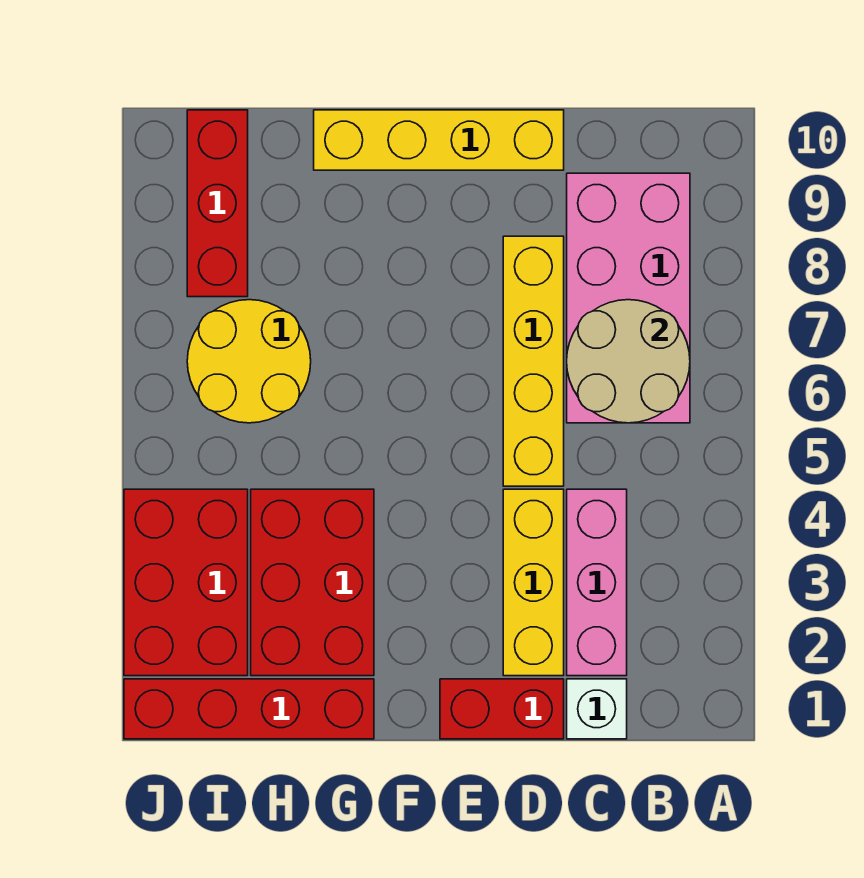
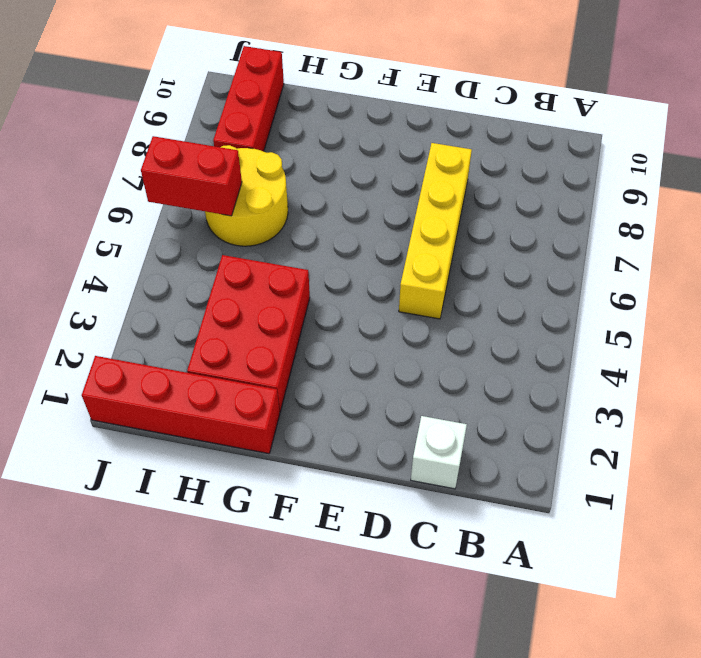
red 1x2 brick [141,136,242,216] -> red 1x2 brick moved to [440,679,564,739]
none -> pink 2x4 brick [567,173,690,423]
none -> pink 1x3 brick [567,489,627,676]
none -> yellow 1x3 brick [503,489,564,676]

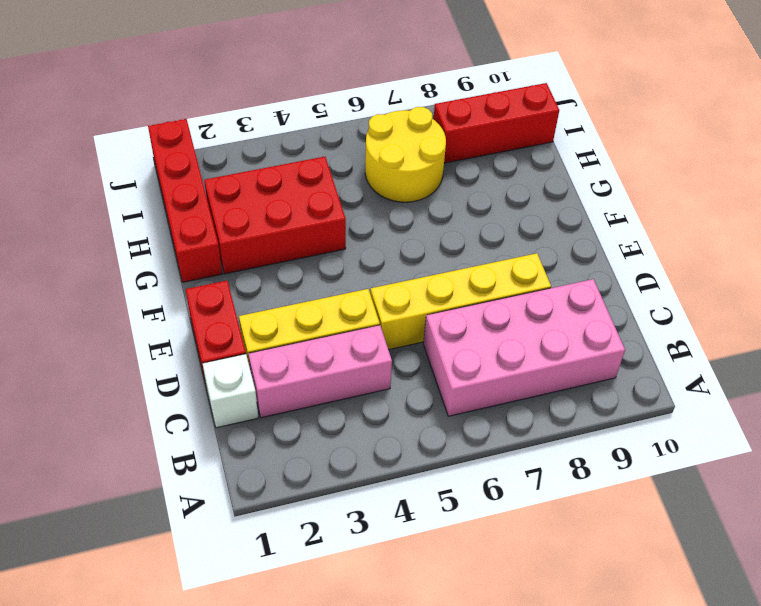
none -> yellow 1x4 brick [314,110,564,170]
none -> red 2x3 brick [124,489,248,676]
none -> tan 2x2 round brick [567,300,690,423]

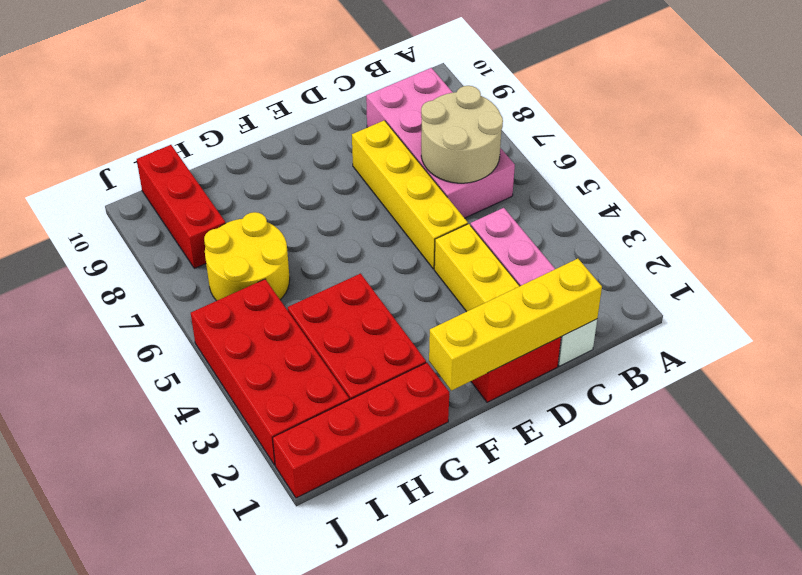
yellow 1x4 brick [429,259,602,391] -> yellow 1x4 brick moved to [314,110,564,170]
red 2x4 brick [191,279,349,465] -> red 2x3 brick [124,489,248,676]

